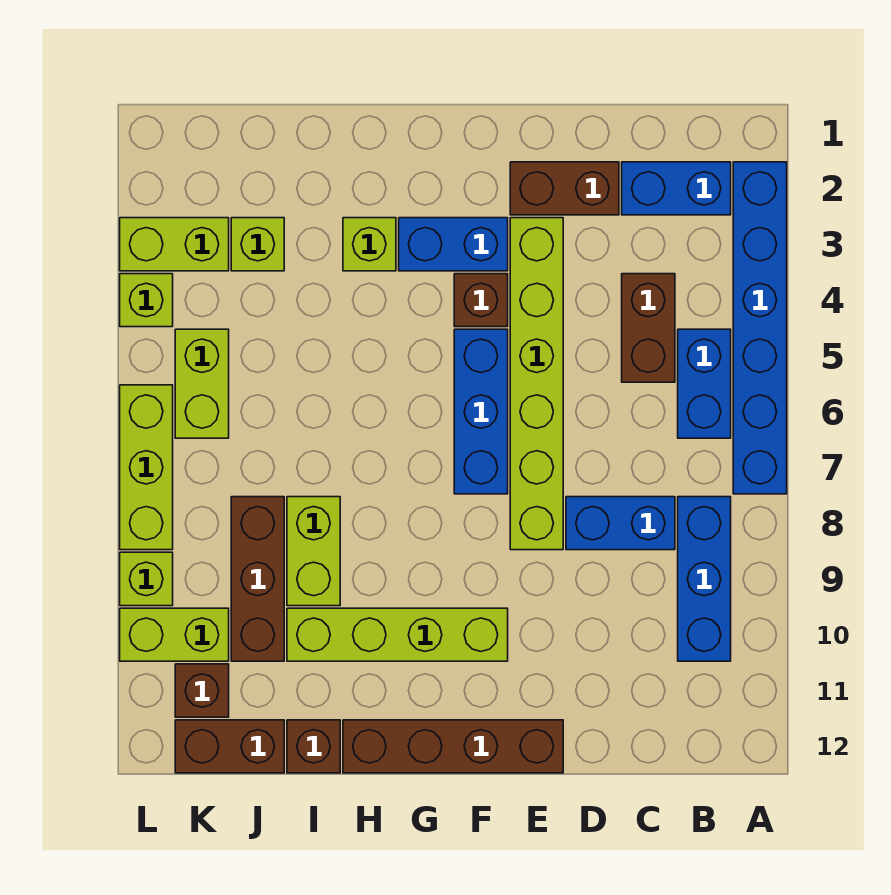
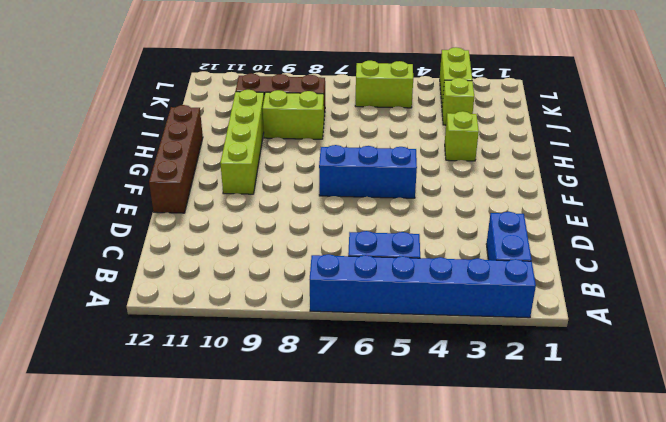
none -> blue 1x3 brick [678,497,731,661]
none -> brown 1x2 brick [622,274,675,382]
none -> blue 1x2 brick [566,497,675,550]

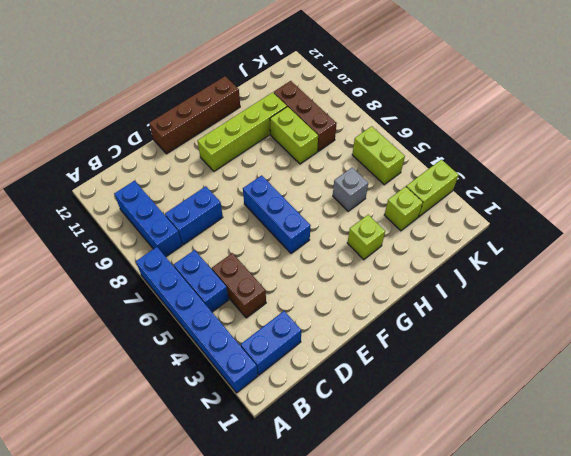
grey 1x1 brick [333,168,368,211] -> none
none -> brown 1x2 brick [510,162,619,215]
none -> lime 1x6 brick [510,218,563,550]
none -> blue 1x2 brick [399,218,508,271]

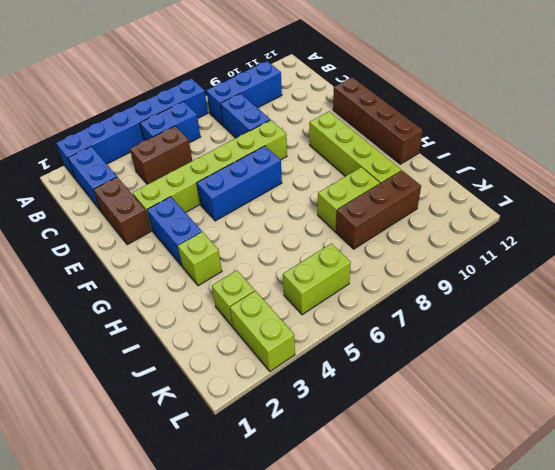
none -> brown 1x1 brick [454,274,508,327]
none -> brown 1x1 brick [287,720,340,773]
none -> brown 1x2 brick [175,720,284,773]

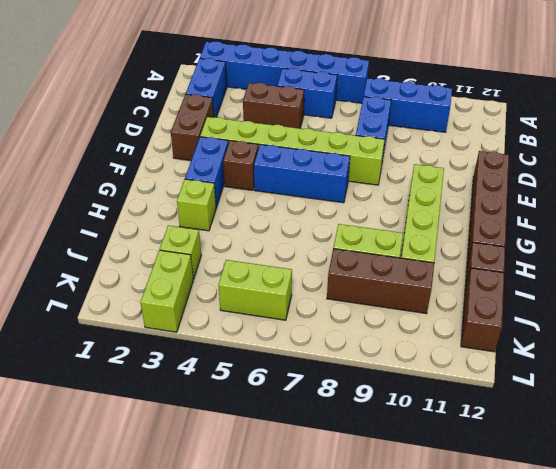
none -> lime 1x2 brick [120,608,229,661]
none -> brown 1x1 brick [175,664,229,717]
none -> lime 1x1 brick [120,274,173,327]

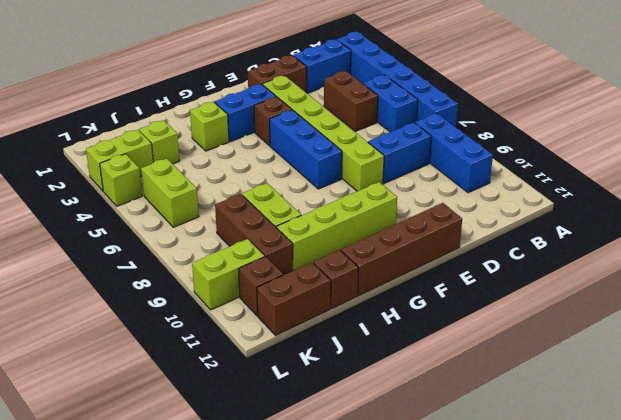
none -> lime 1x3 brick [120,385,173,550]
none -> lime 1x1 brick [120,552,173,606]

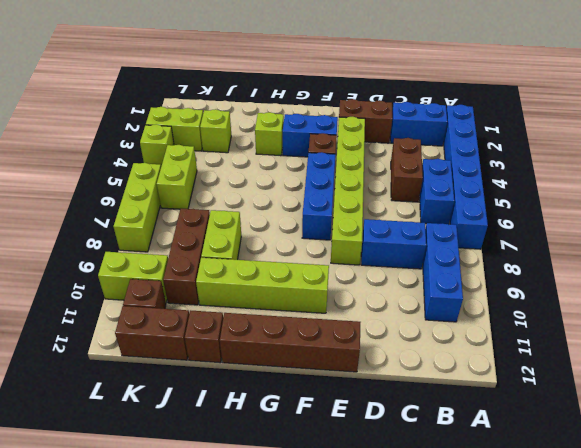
none -> lime 1x1 brick [120,552,173,606]

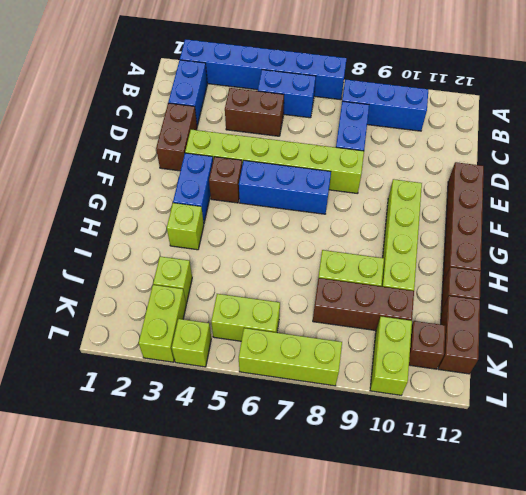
none -> lime 1x1 brick [120,552,173,606]

